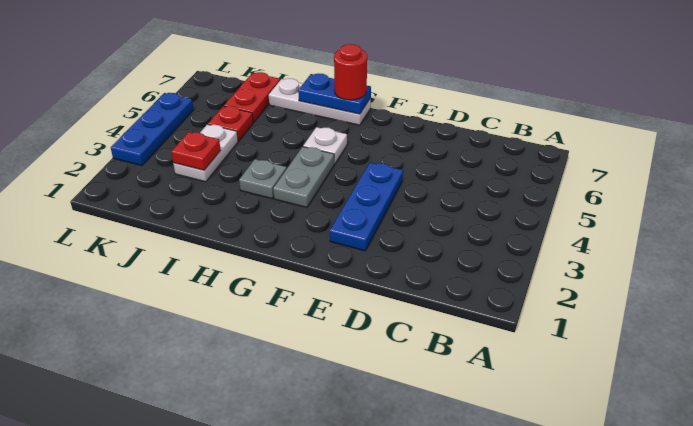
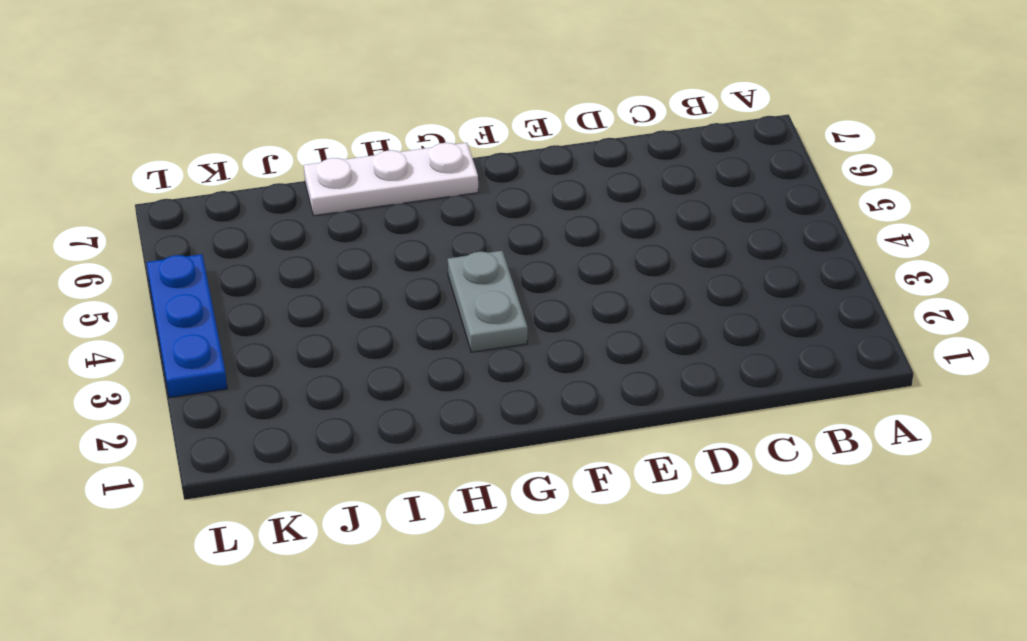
none -> blue 1x3 plate [330,162,403,251]
none -> white 1x1 plate [303,127,347,164]
none -> grey 1x1 plate [239,159,287,199]

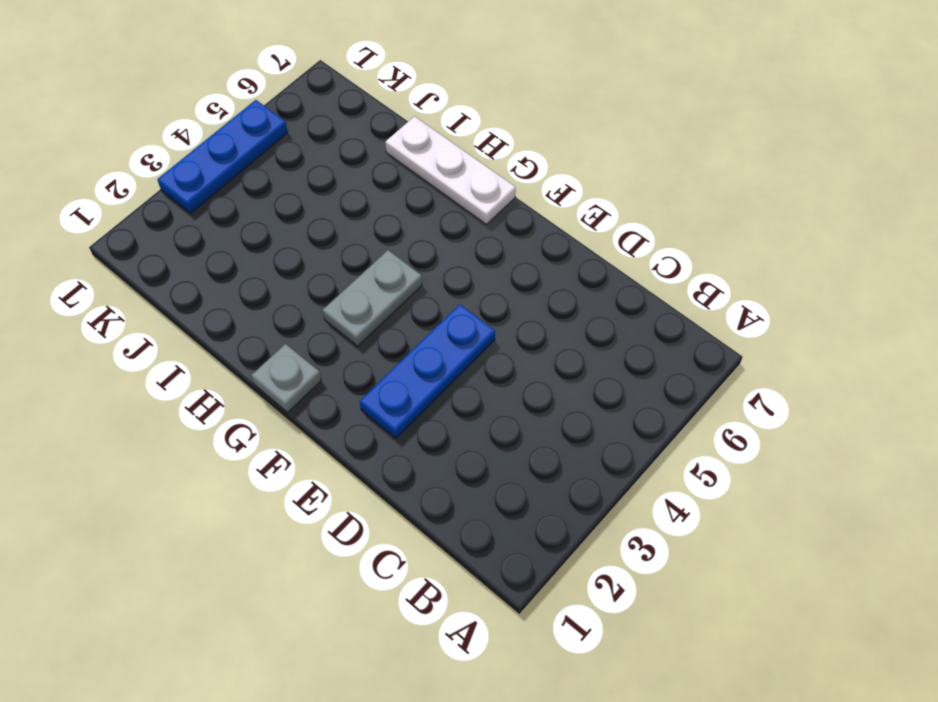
grey 1x1 plate [251,344,321,412] -> grey 1x1 plate moved to [239,159,287,199]
none -> white 1x1 plate [303,127,347,164]
none -> white 1x2 plate [173,124,238,182]
none -> red 1x1 plate [208,106,253,141]

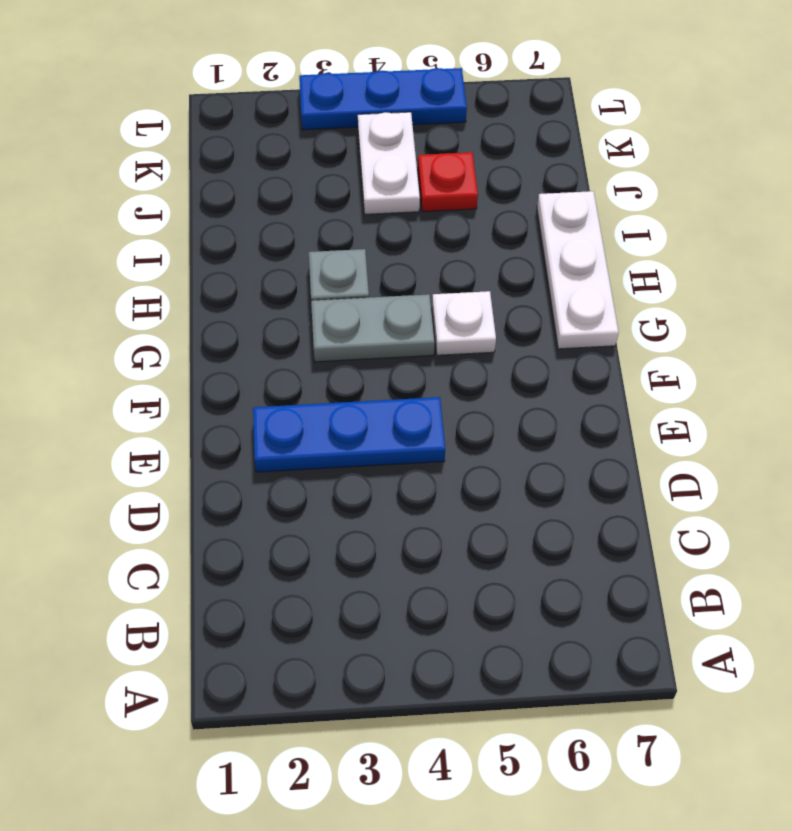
white 1x2 plate [358,112,420,214] -> white 1x2 plate turned to [173,124,238,182]
none -> red 1x2 plate [224,72,280,122]
none -> blue 1x2 plate [298,74,371,114]
none -> red 1x1 plate [171,132,221,170]

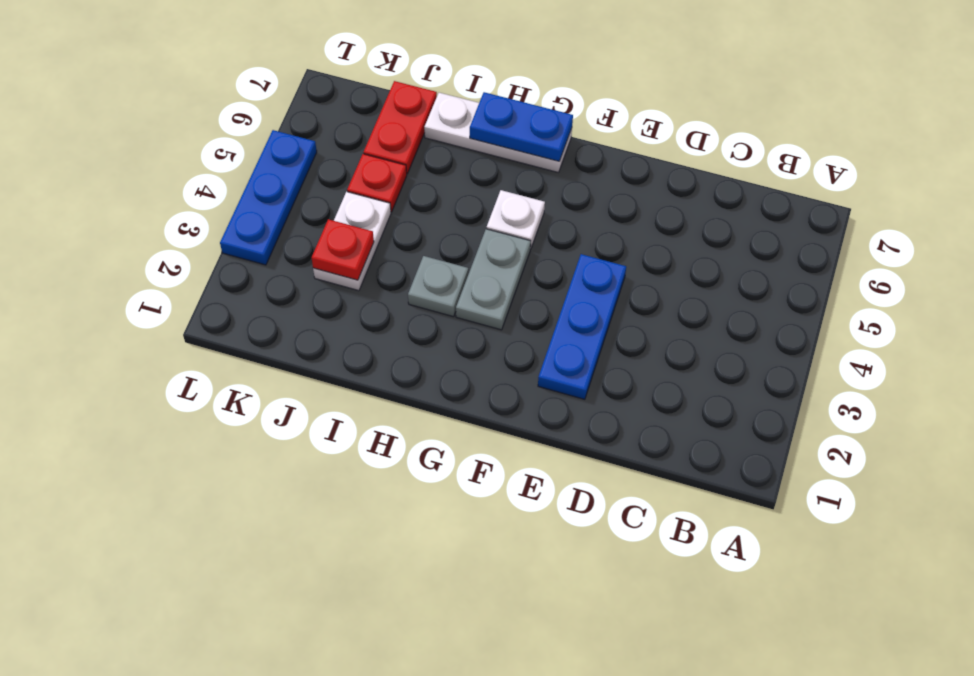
none -> red 1x1 round brick [334,44,367,100]

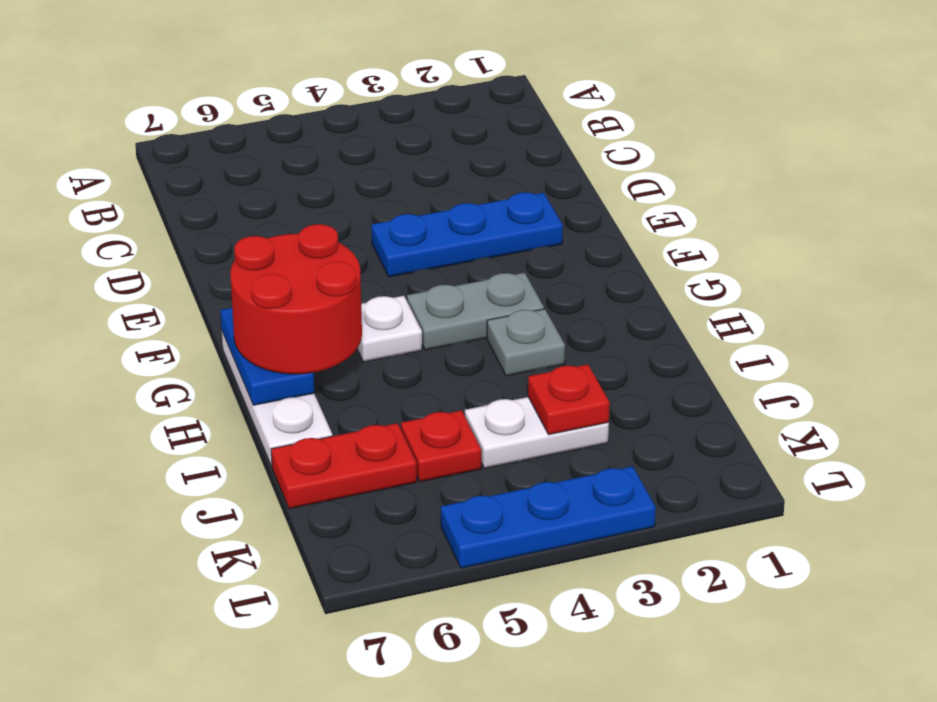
red 2x2 round brick [230,224,362,374] -> red 1x1 round brick [334,44,367,100]

